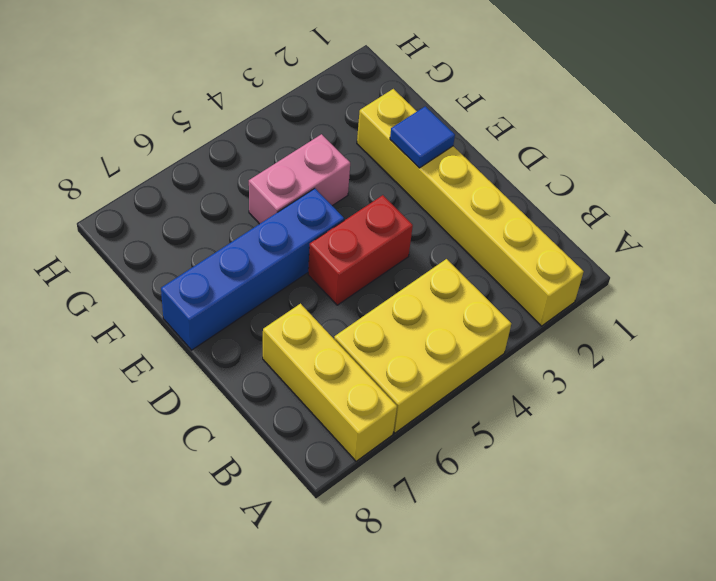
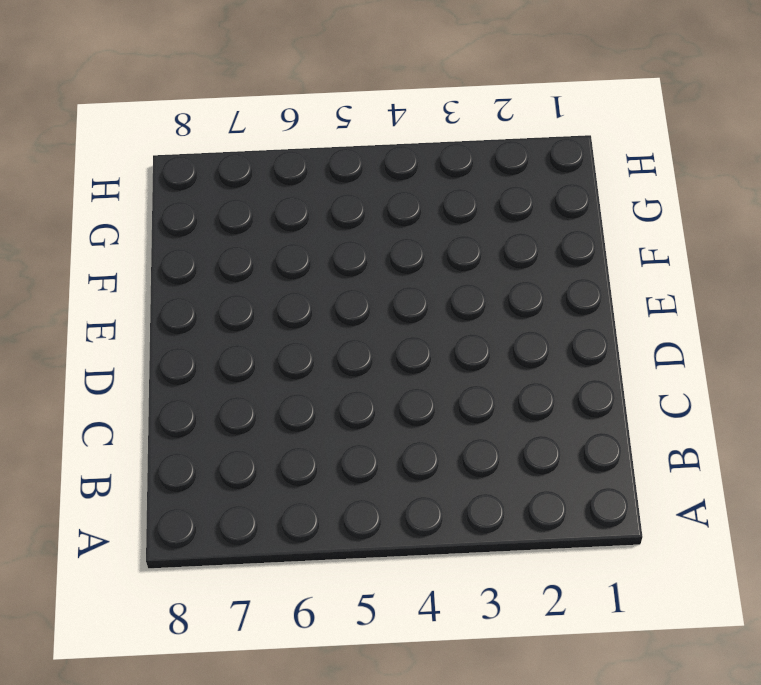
none -> yellow 1x6 brick [357,89,584,326]
none -> yellow 2x3 brick [334,259,511,433]

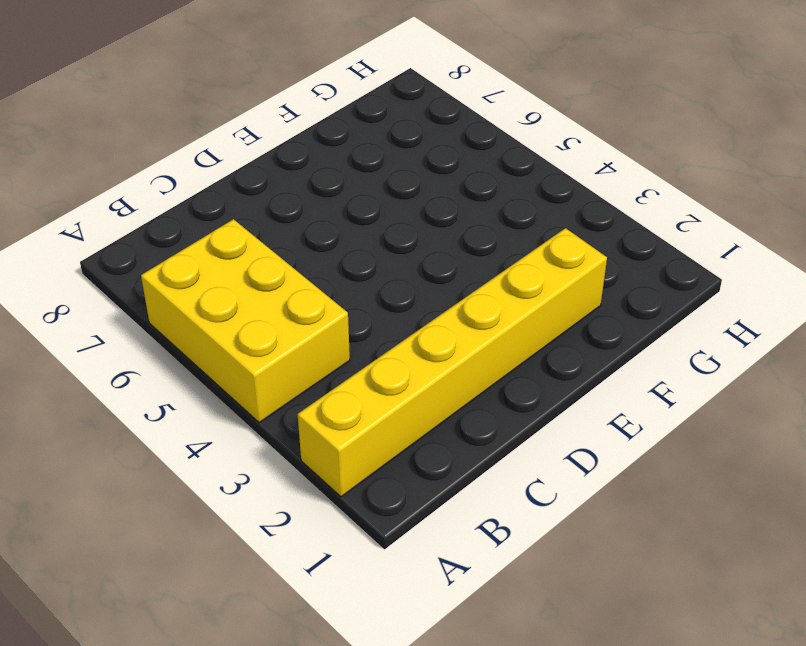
none -> yellow 1x3 brick [263,304,397,461]
none -> red 1x2 brick [308,195,413,305]

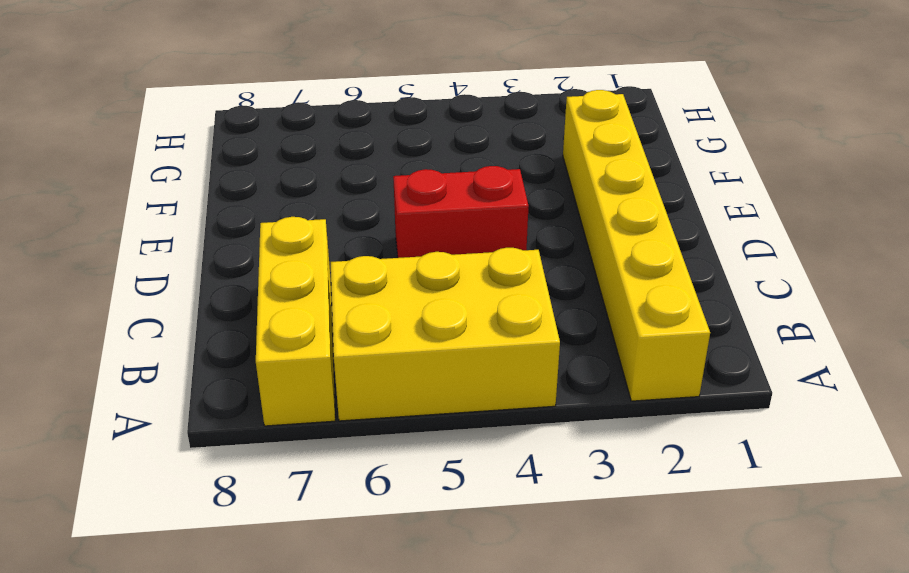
none -> blue 1x4 brick [161,188,344,350]
none -> pink 1x2 brick [249,134,350,224]

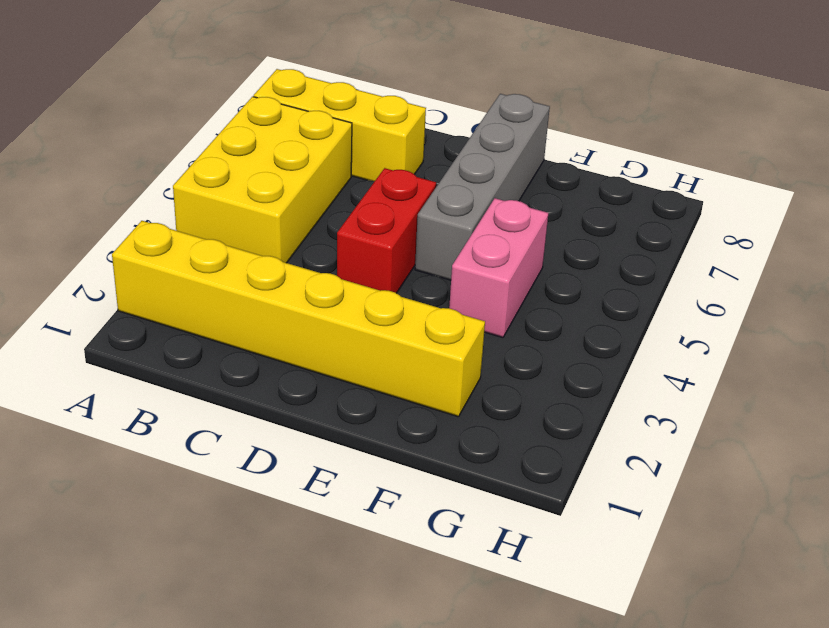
grey 1x4 brick [415,94,550,280] -> blue 1x4 brick [161,188,344,350]
none -> blue 1x1 tile [390,106,455,168]

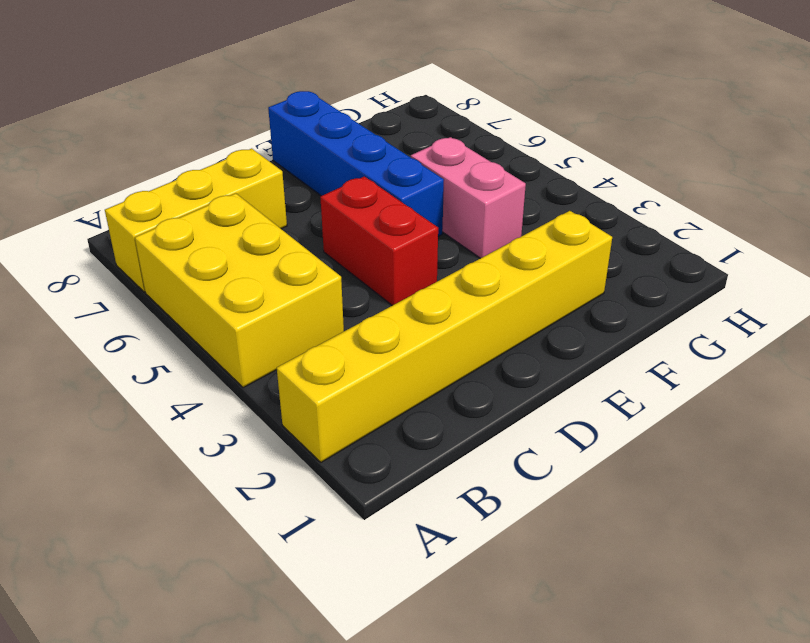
none -> blue 1x1 tile [390,106,455,168]

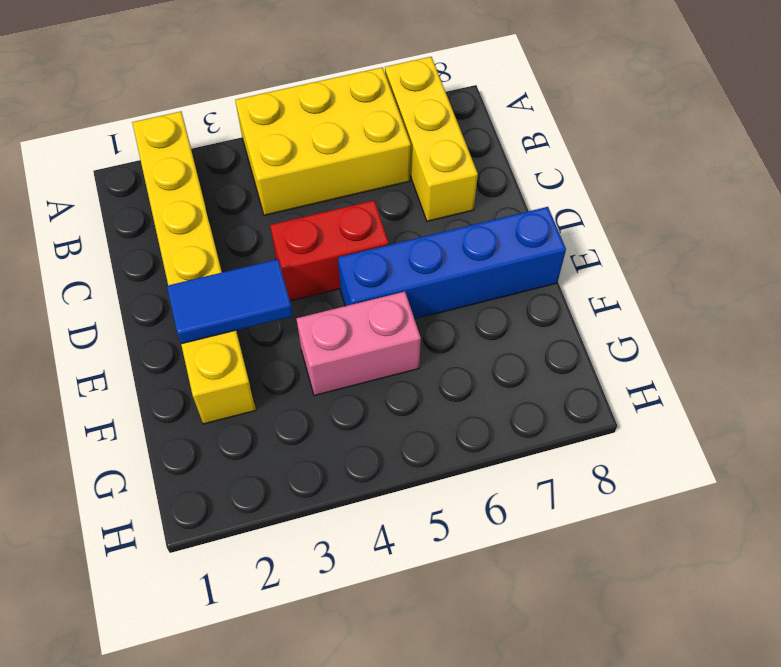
blue 1x2 tile [167,259,293,344] -> blue 1x1 tile [390,106,455,168]

